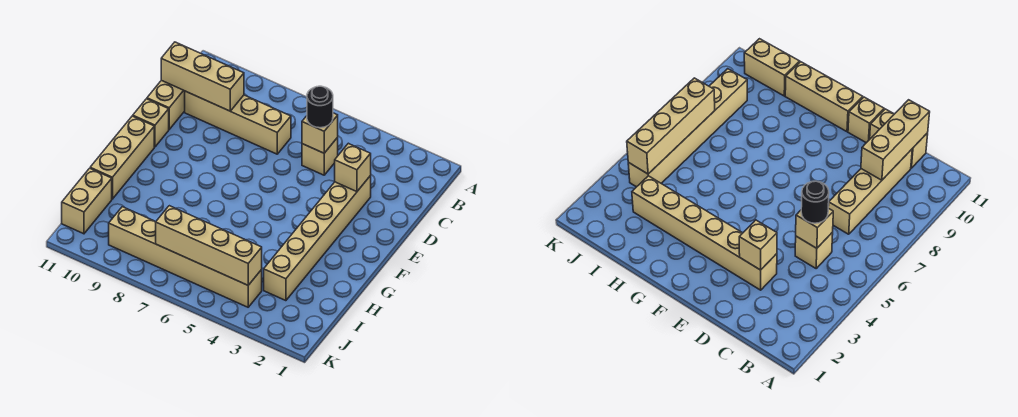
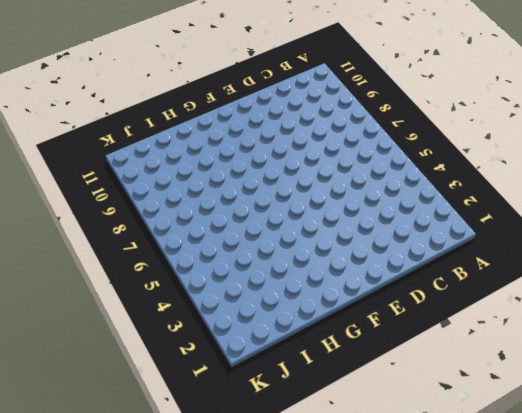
none -> tan 1x1 brick [302,138,338,175]
none -> tan 1x4 brick [185,91,291,154]
none -> tan 1x2 brick [147,80,185,129]

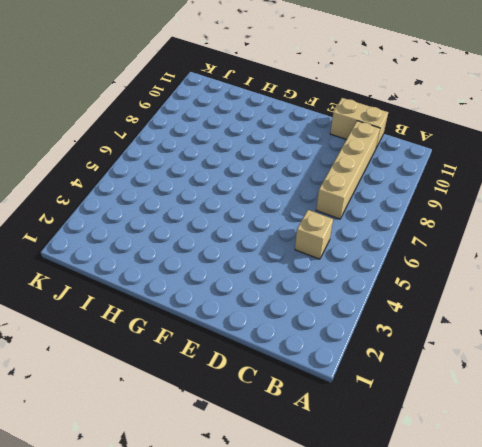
none -> tan 1x6 brick [264,176,371,301]
none -> tan 1x1 brick [133,99,169,147]
none -> tan 1x3 brick [90,116,154,199]

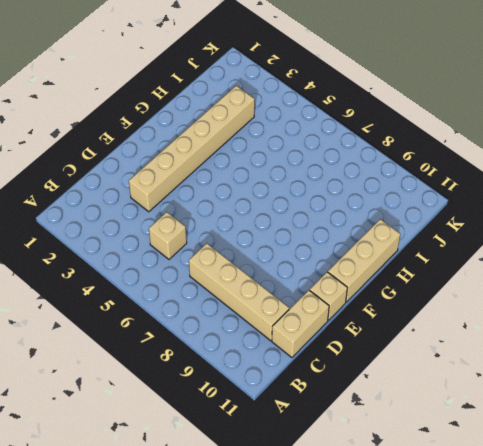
none -> tan 1x2 brick [62,168,112,234]
none -> tan 1x6 brick [109,207,262,307]
none -> tan 1x1 brick [302,113,338,153]

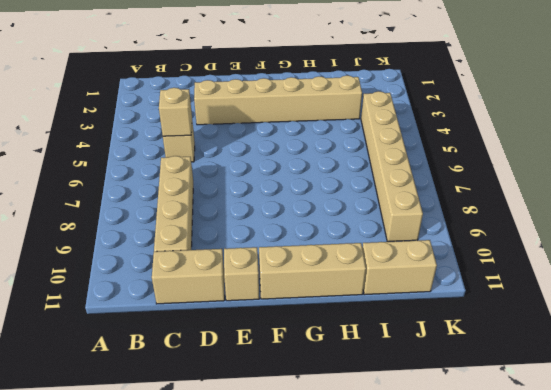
none -> tan 1x3 brick [161,42,244,111]
none -> tan 1x1 brick [335,143,371,192]
none -> tan 1x4 brick [156,206,262,285]

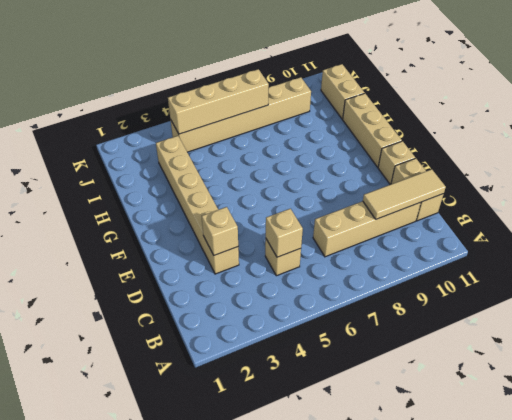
tan 1x3 tile [363,169,446,219] -> tan 1x3 brick [161,42,244,111]
none -> black 1x1 round brick [307,86,333,128]

